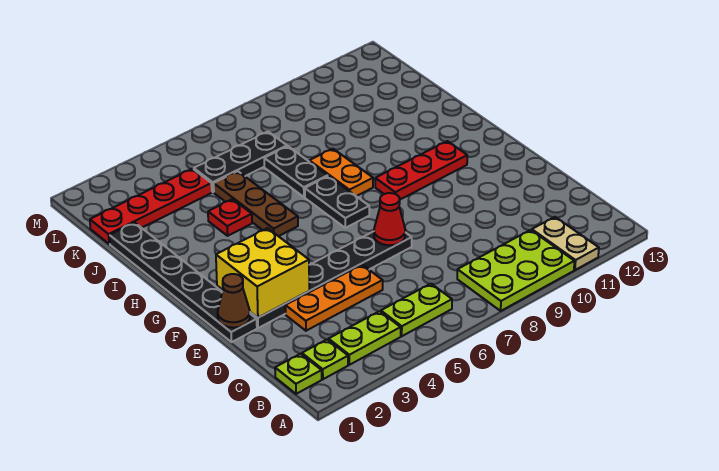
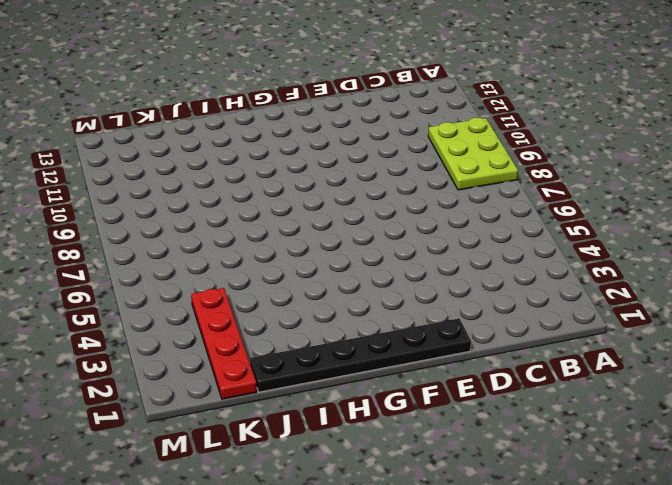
none -> tan 1x2 plate [532,217,599,270]
none -> lime 1x1 plate [275,354,322,394]
none -> lime 1x1 plate [302,339,348,379]

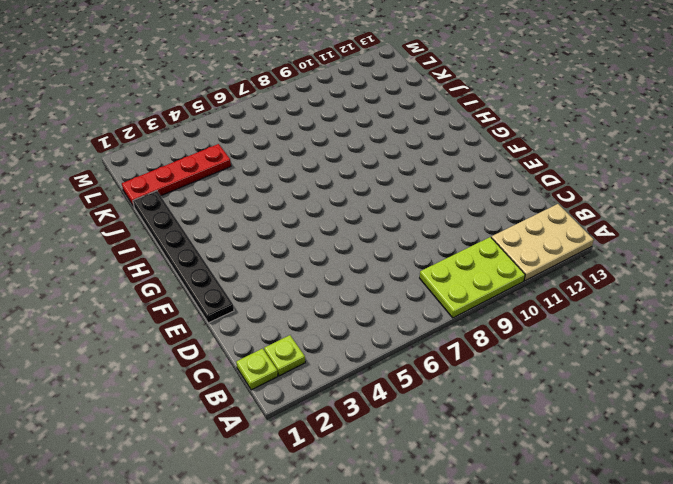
tan 2x3 plate [491,204,594,281] -> tan 1x2 plate [532,217,599,270]
none -> lime 1x2 plate [329,311,401,365]
none -> lime 1x2 plate [381,284,452,336]
none -> orange 1x3 plate [285,265,383,331]

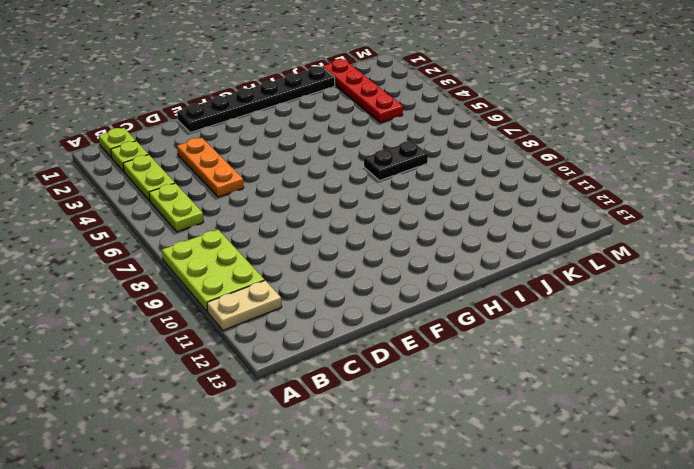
none -> black 1x6 plate [250,231,412,328]
none -> black 1x2 plate [305,176,369,228]
none -> red 1x3 plate [375,141,467,200]

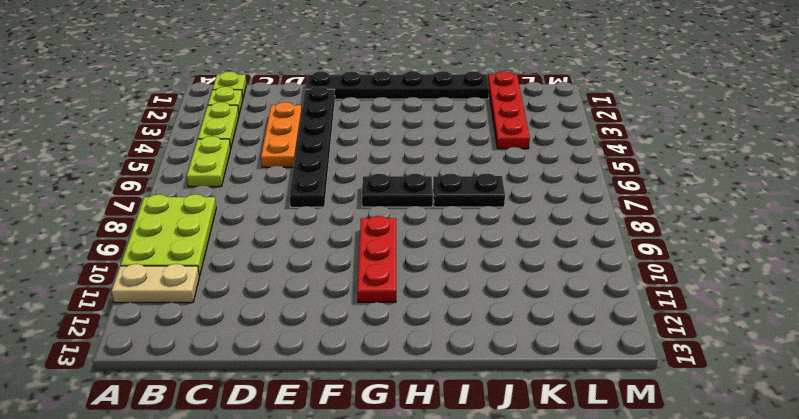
none -> brown 1x3 plate [214,171,298,236]
none -> orange 1x2 plate [309,149,373,196]
none -> red 1x1 plate [208,199,252,236]

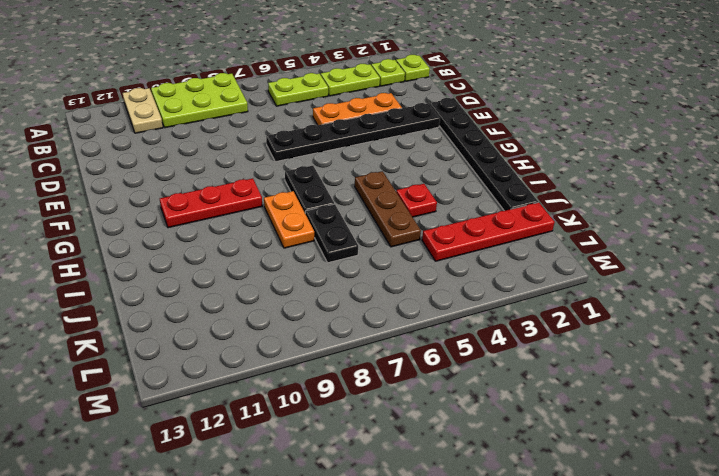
none -> black 1x3 plate [194,132,287,192]
none -> brown 1x1 cone [218,274,250,328]
none -> yellow 2x2 brick [216,228,309,318]

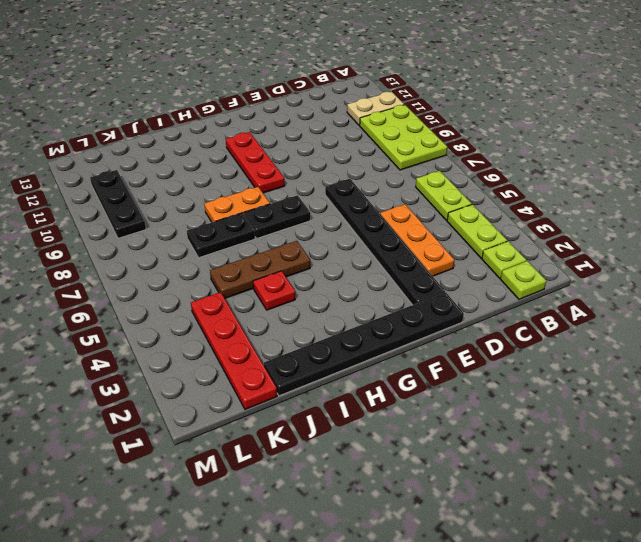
black 1x3 plate [90,170,146,238] -> black 1x3 plate moved to [194,132,287,192]
none -> brown 1x1 cone [218,274,250,328]
none -> yellow 2x2 brick [216,228,309,318]
none -> red 1x1 cone [374,193,405,245]

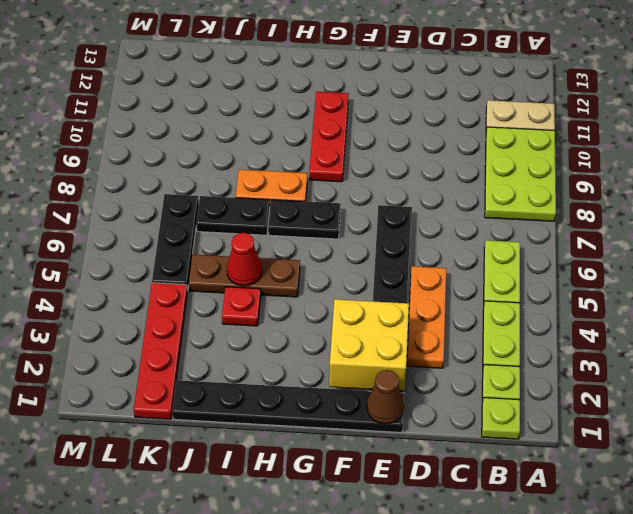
red 1x1 cone [227,233,262,286] -> red 1x1 cone moved to [374,193,405,245]

